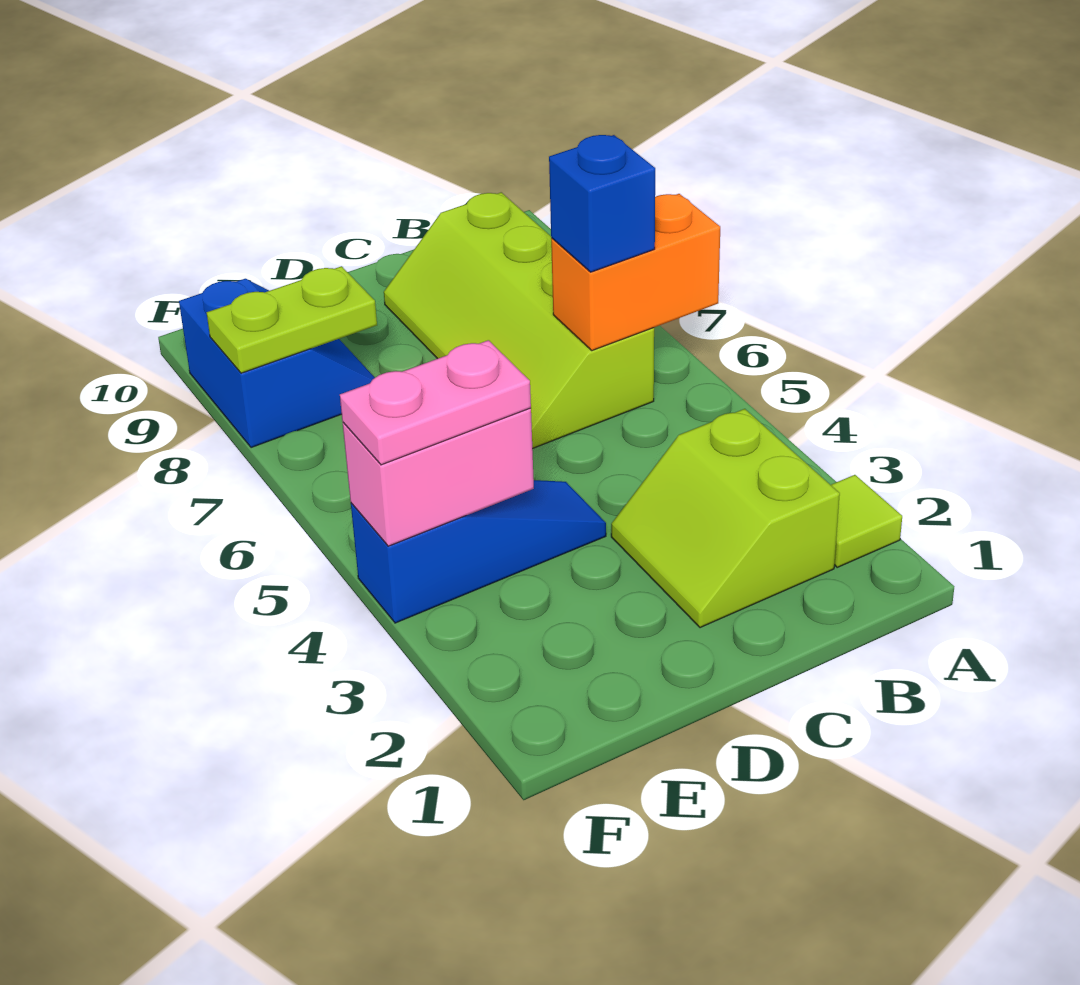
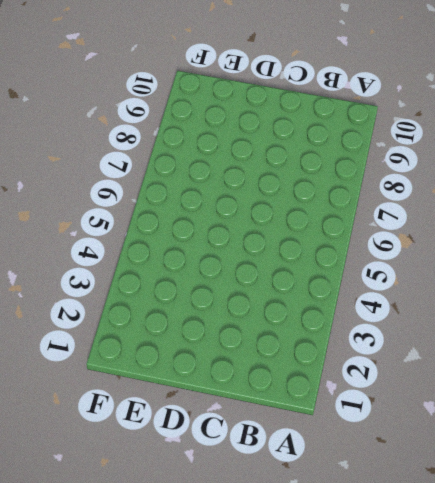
none -> lime 1x1 tile [831,475,902,567]
none -> lime 2x2 slope [611,409,840,628]

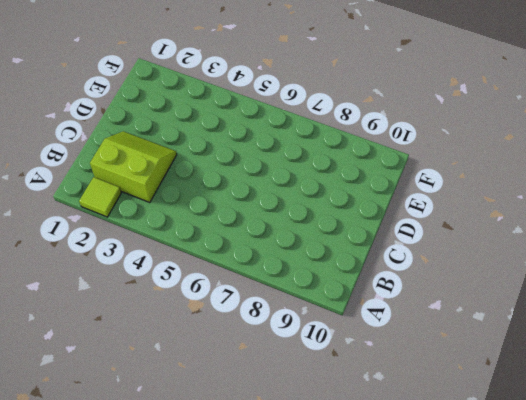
none -> lime 2x4 slope [384,192,654,449]
none -> blue 1x3 slope [351,480,606,623]

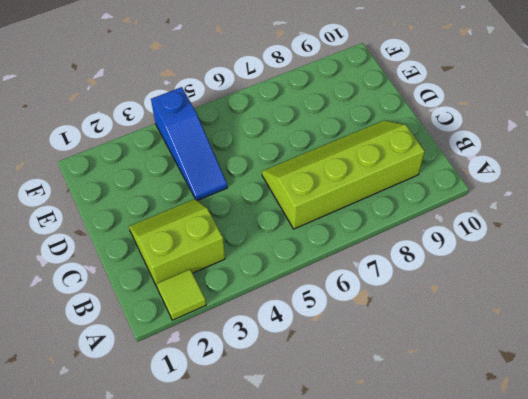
none -> blue 2x2 slope [179,279,375,448]
none -> orange 1x2 brick [551,194,720,351]

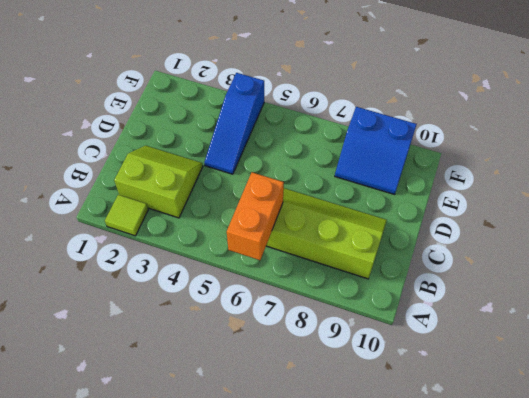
none -> pink 1x2 brick [343,408,534,546]
none -> lime 1x2 plate [207,266,377,373]

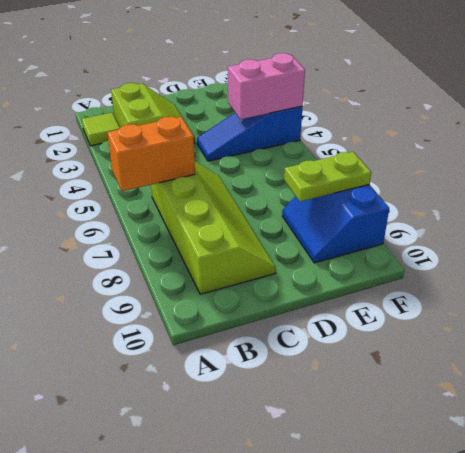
none -> blue 1x1 brick [549,135,655,272]
none -> pink 1x2 plate [340,340,531,465]

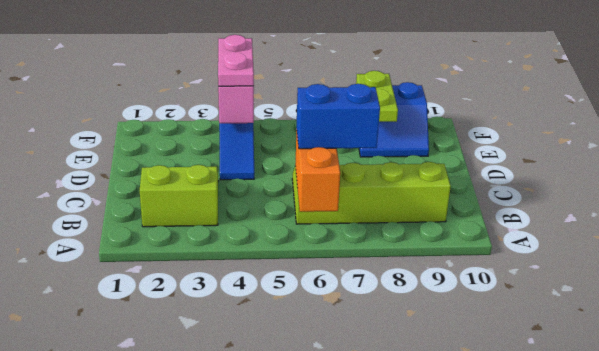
blue 1x2 brick [297,84,380,149] -> blue 1x1 brick [549,135,655,272]
none -> lime 1x1 tile [831,475,902,567]

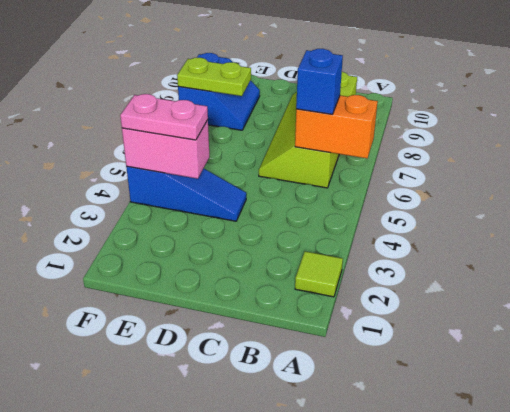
none -> lime 2x2 slope [611,409,840,628]

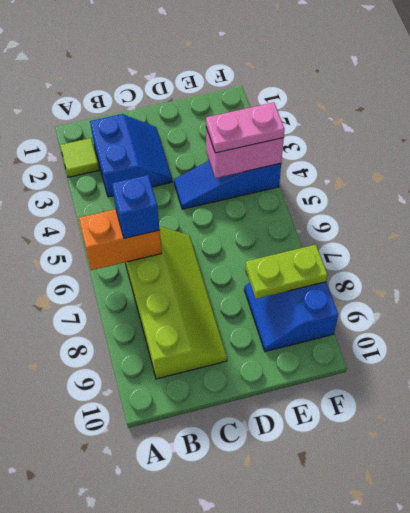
blue 2x2 slope [90,114,172,197] -> lime 2x2 slope [611,409,840,628]

